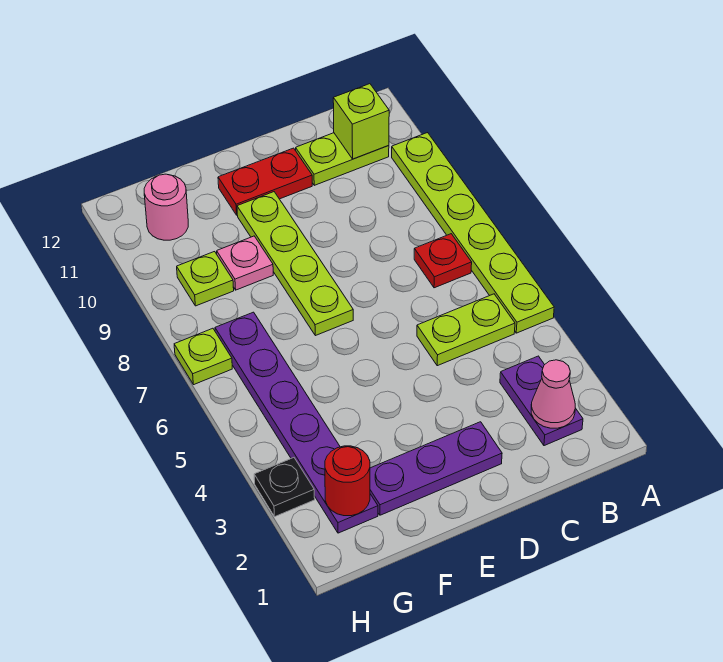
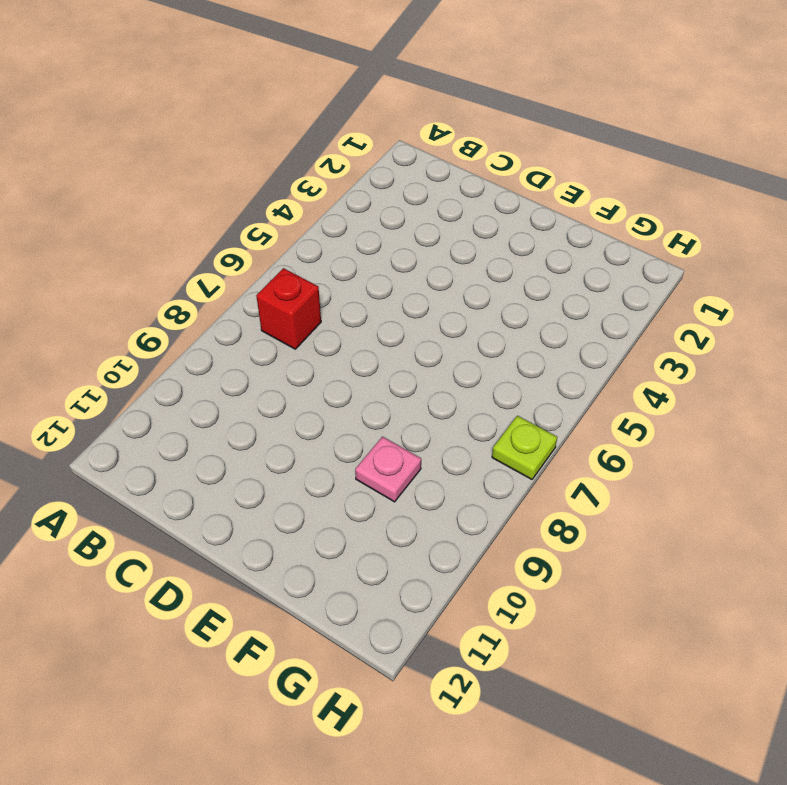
red 1x1 brick [256,268,321,349] -> red 1x1 plate [414,234,472,288]
none -> lime 1x6 plate [392,133,554,333]
none -> purple 1x2 plate [500,356,583,446]
none -> lime 1x2 plate [417,294,515,366]

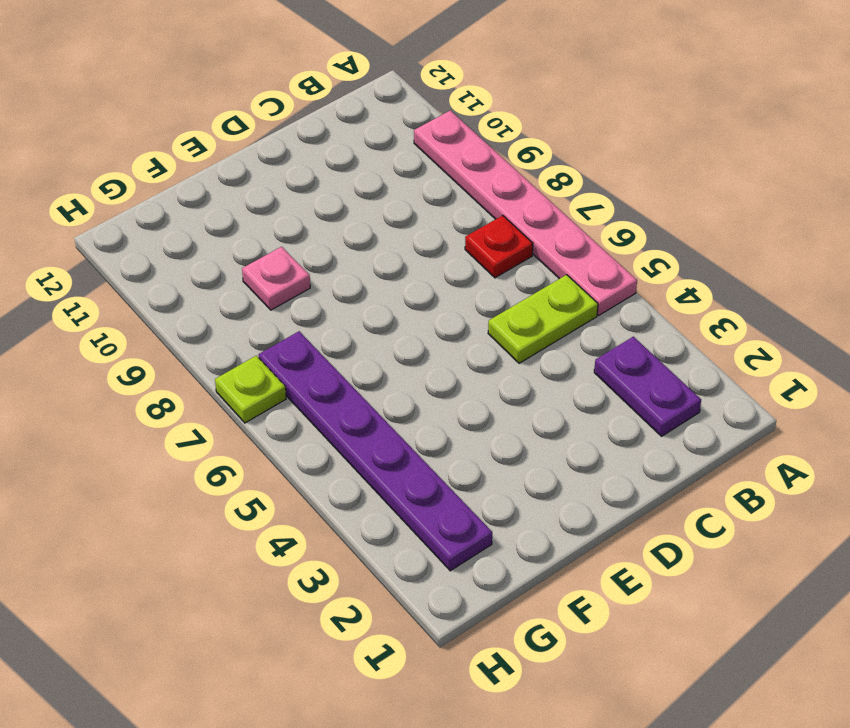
pink 1x6 plate [414,111,637,315] -> lime 1x6 plate [392,133,554,333]
none -> lime 1x2 plate [296,133,389,185]
none -> purple 1x3 plate [370,422,502,515]
none -> red 1x2 plate [218,148,312,215]

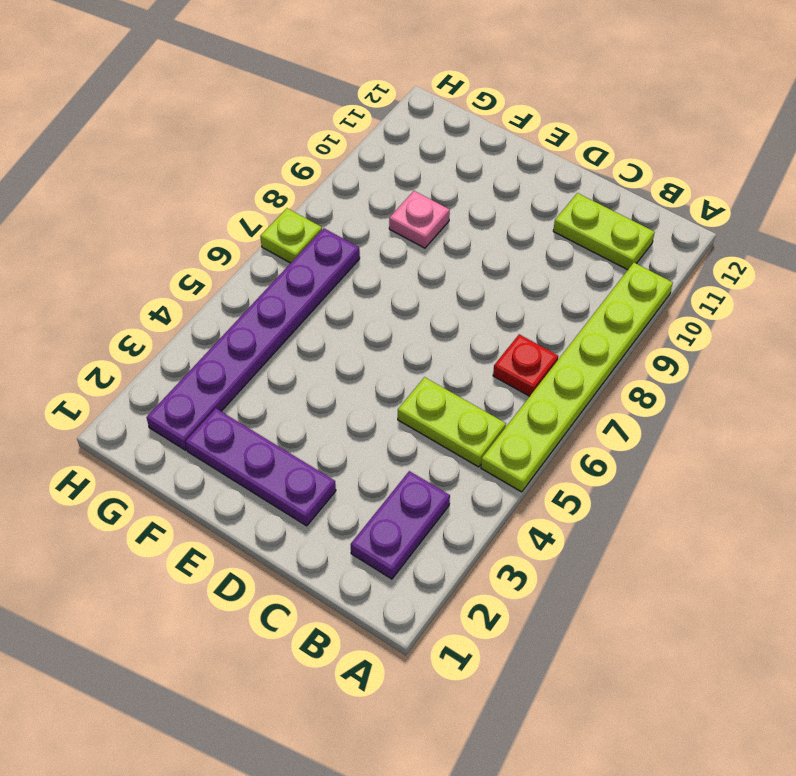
none -> red 1x2 plate [218,148,312,215]
none -> lime 1x4 plate [237,192,353,336]
none -> lime 1x1 plate [177,252,234,306]

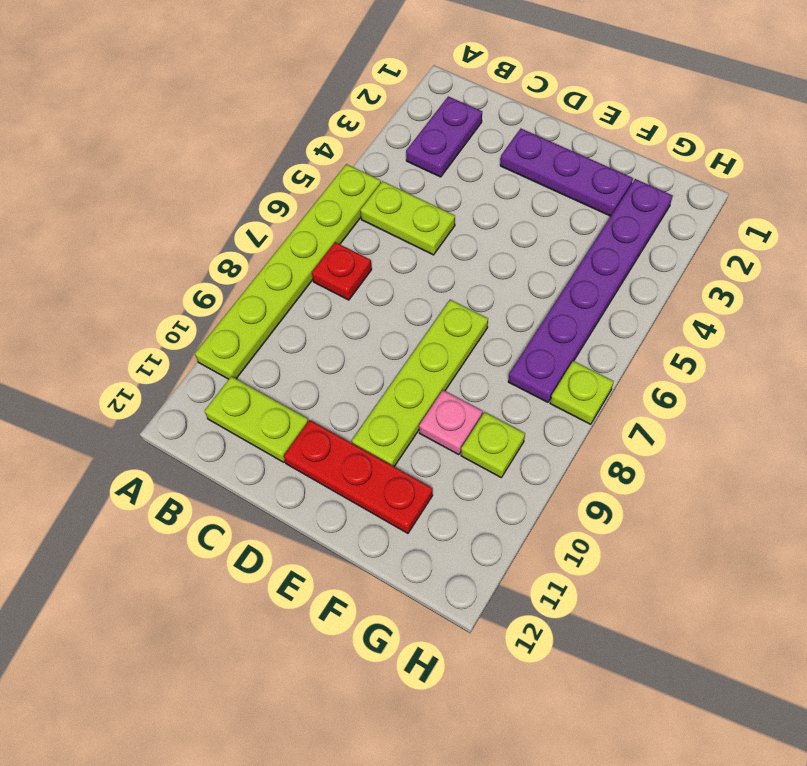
red 1x3 plate [284,420,433,533] -> red 1x2 plate [218,148,312,215]
none -> pink 1x1 round brick [144,174,188,240]
none -> black 1x1 plate [254,458,315,517]
none -> pink 1x1 cone [531,360,575,428]

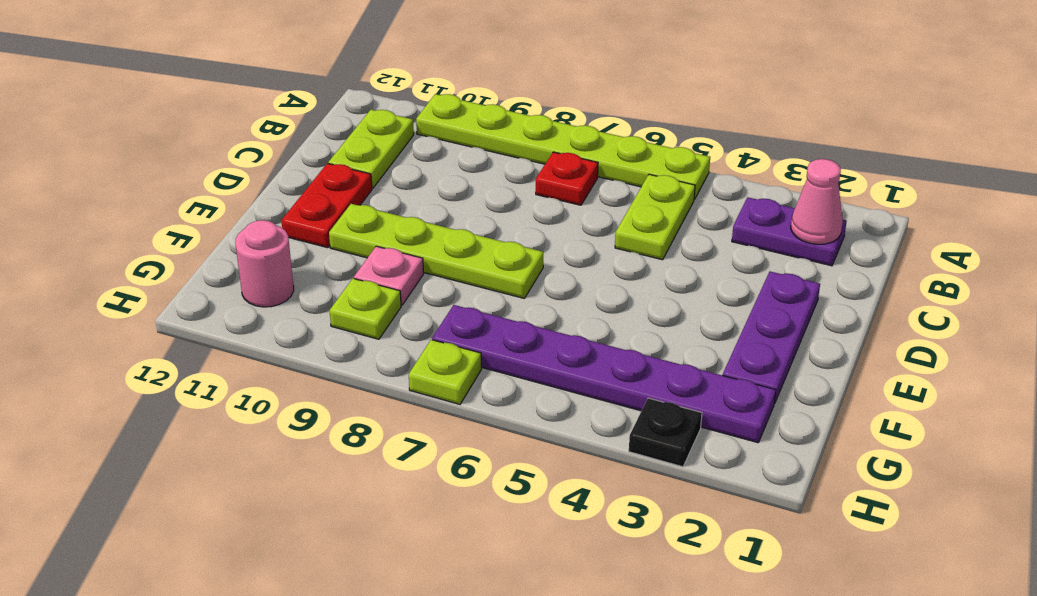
none -> lime 1x1 brick [333,84,389,159]
none -> red 1x1 round brick [325,446,370,516]

